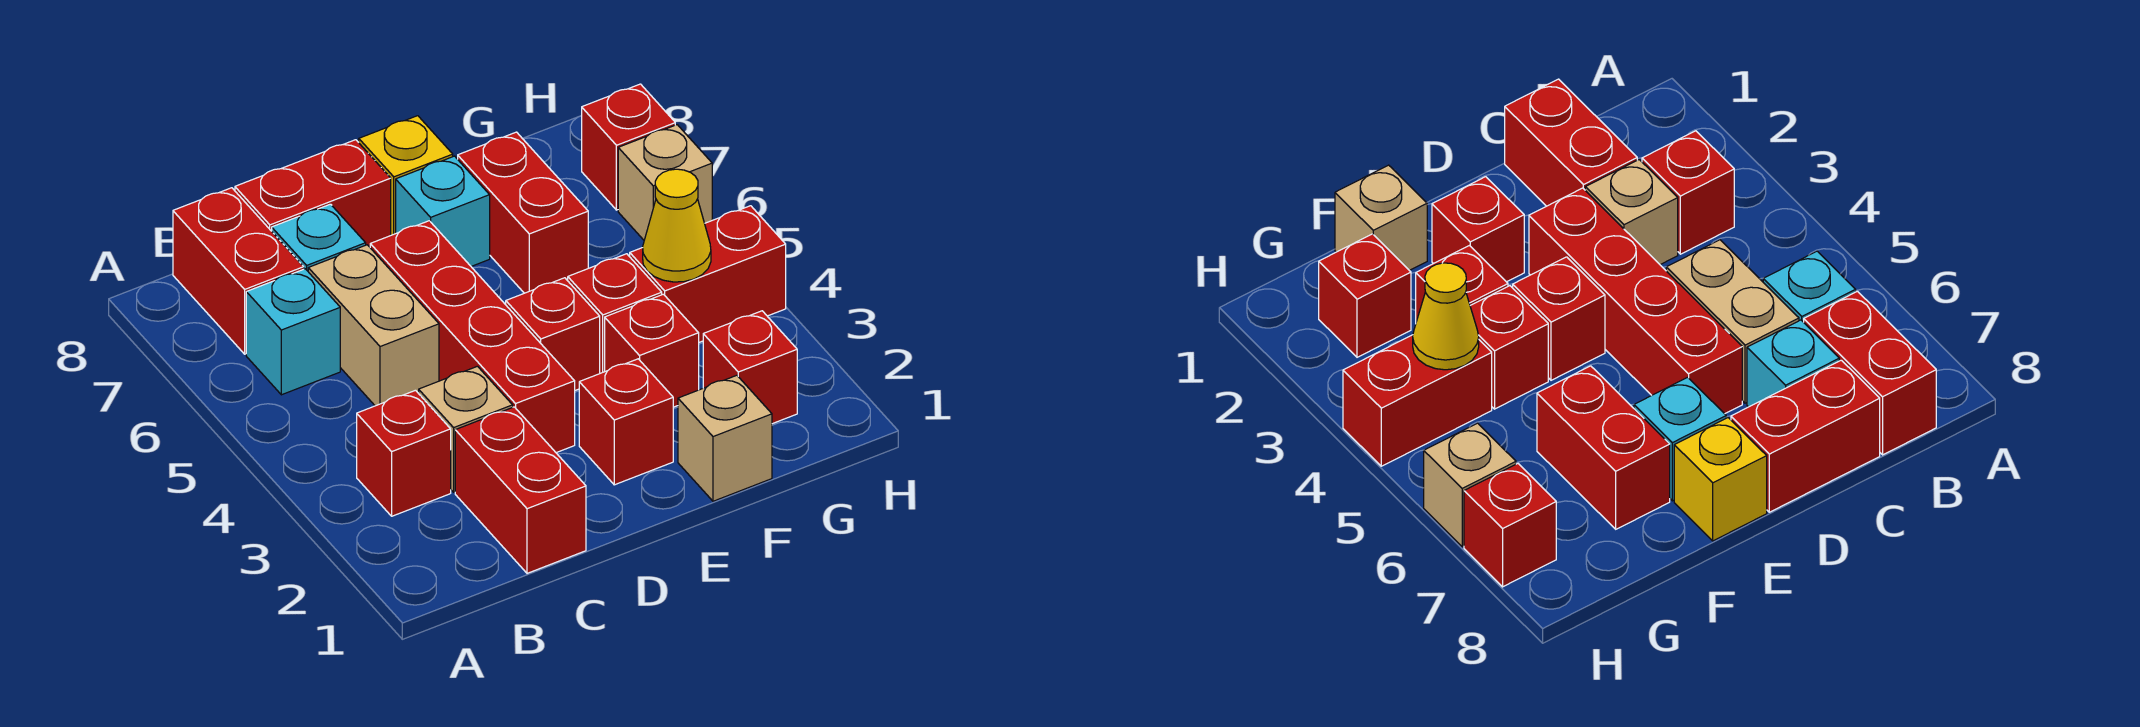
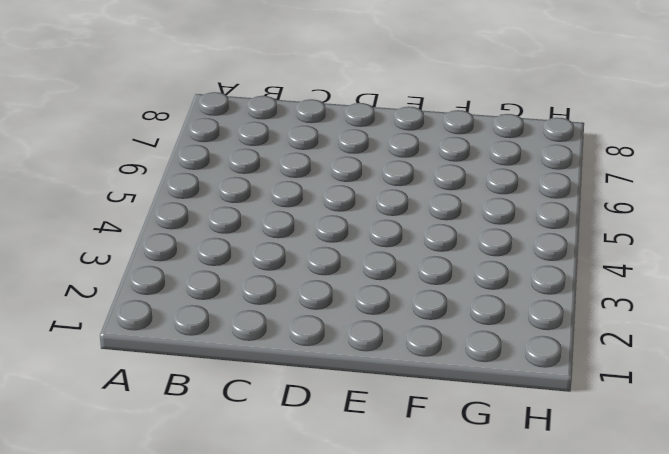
none -> red 1x1 brick [357,390,451,516]
none -> cyan 1x1 brick [246,269,340,395]
none -> red 1x2 brick [173,188,304,354]

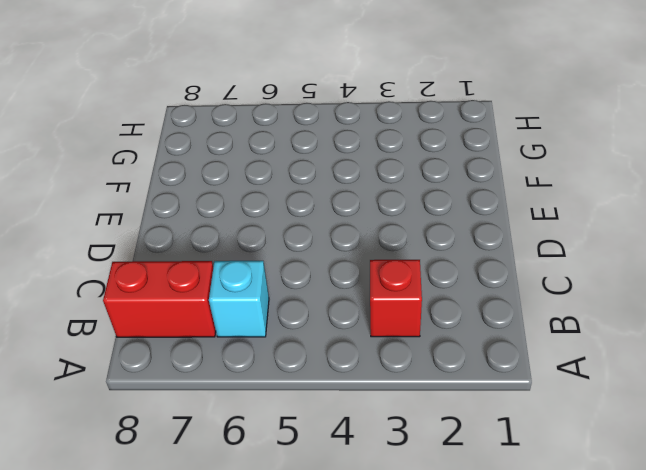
none -> red 1x2 brick [455,407,586,573]
none -> tan 1x1 brick [419,366,513,492]
none -> tan 1x2 brick [308,245,439,406]

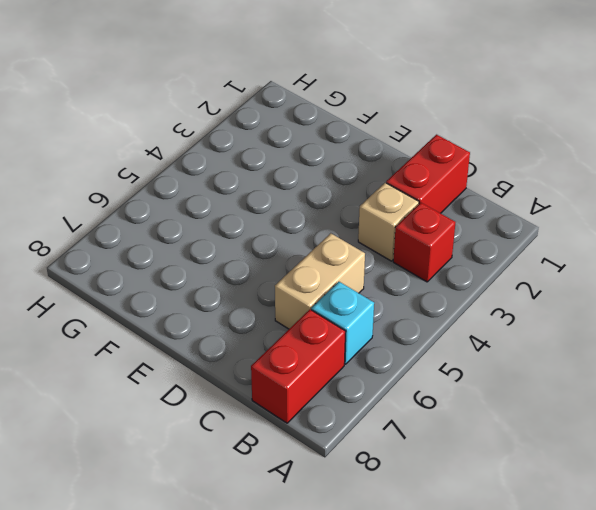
none -> cyan 1x1 brick [272,204,366,271]
none -> red 1x2 brick [235,140,391,247]
none -> red 1x4 brick [370,221,575,453]

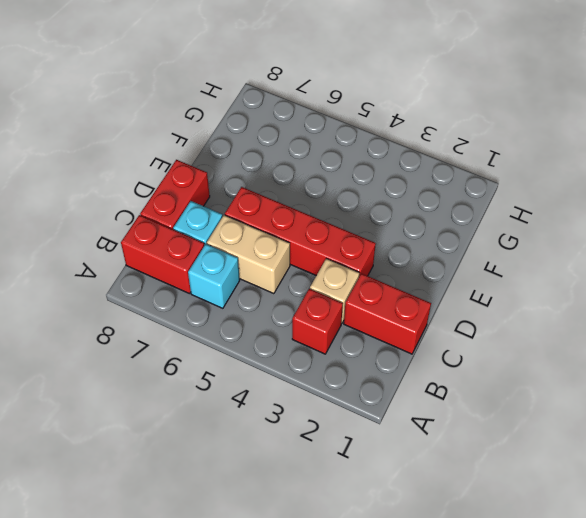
none -> red 1x1 brick [579,359,673,485]
none -> red 1x1 brick [506,278,600,390]
none -> cyan 1x1 brick [396,156,490,266]

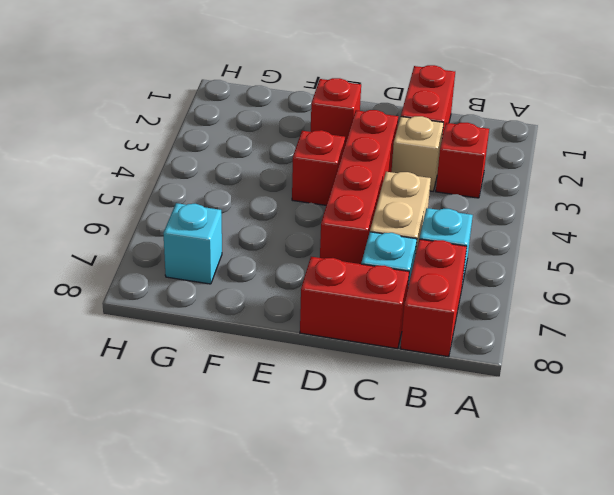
cyan 1x1 brick [163,203,222,284] -> cyan 1x1 brick moved to [396,156,490,266]
none -> yellow 1x1 brick [359,116,453,235]
none -> tan 1x1 brick [678,375,772,501]
none -> red 1x1 brick [605,294,699,407]

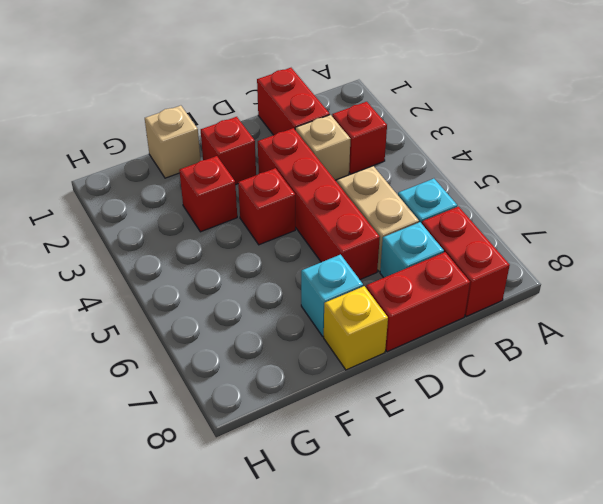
none -> red 1x1 brick [568,254,662,373]
none -> red 1x2 brick [458,132,588,293]
none -> red 1x1 brick [703,311,797,424]

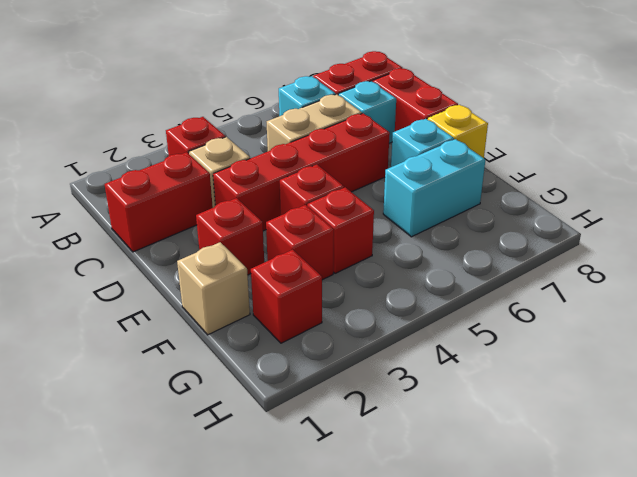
cyan 1x2 brick [383,139,485,237] -> red 1x2 brick [458,132,588,293]
none -> red 1x2 brick [630,206,786,342]
none -> tan 1x1 brick [618,125,712,240]
none -> red 1x1 brick [582,84,675,210]

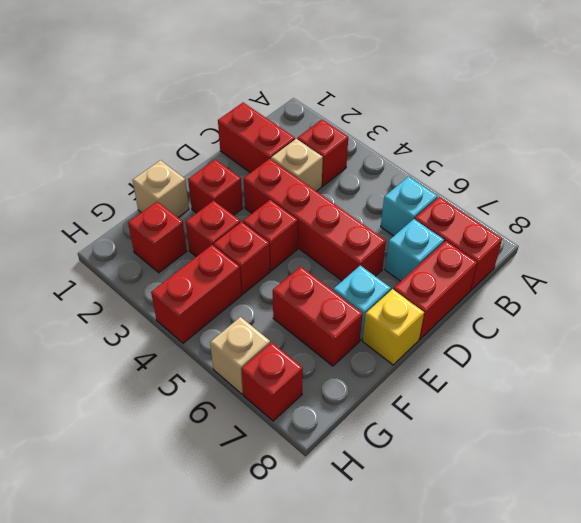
none -> tan 1x2 brick [308,245,439,406]
none -> yellow 1x1 cone [643,169,711,282]

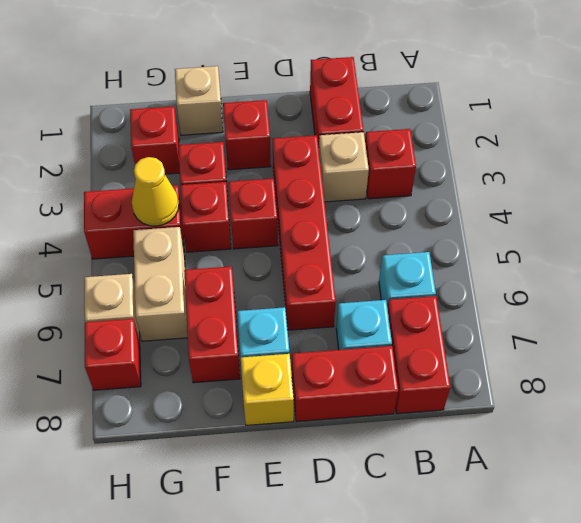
tan 1x2 brick [133,227,188,341] -> tan 1x2 brick moved to [308,245,439,406]

